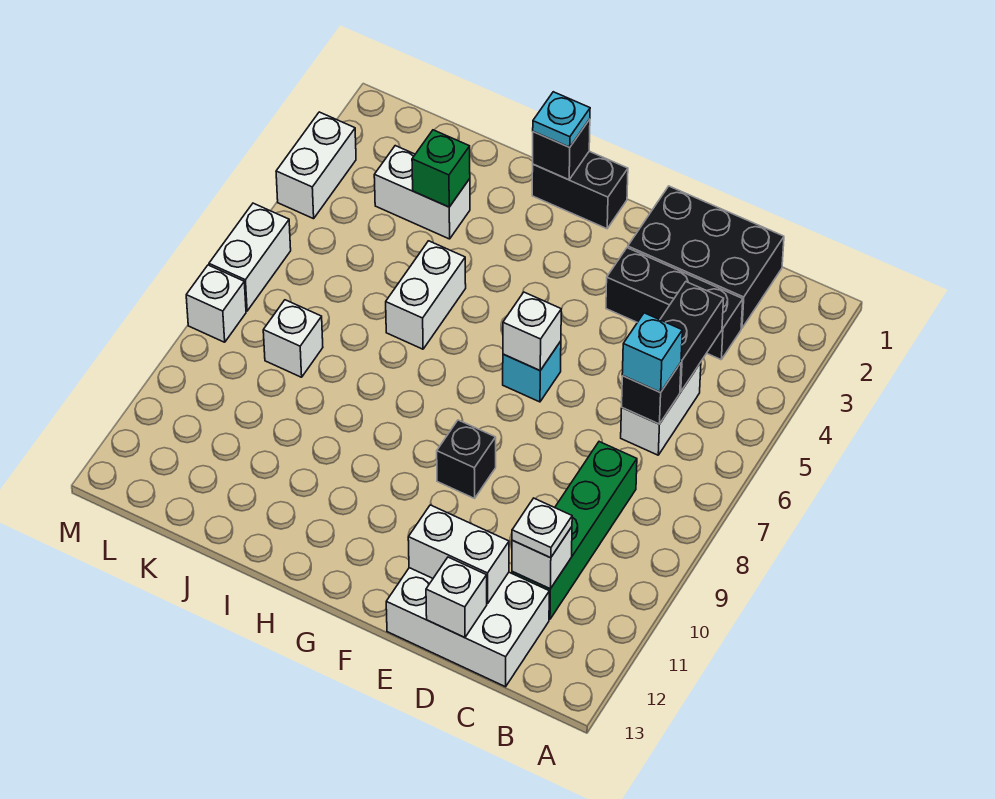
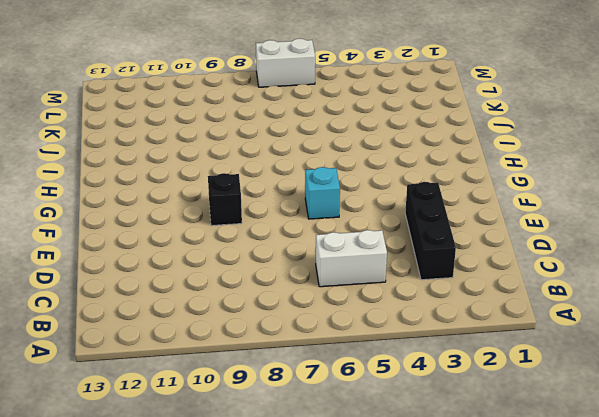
none -> black 2x3 brick [628,186,784,328]
none -> green 1x4 brick [512,442,637,619]
none -> white 2x3 brick [386,568,549,687]

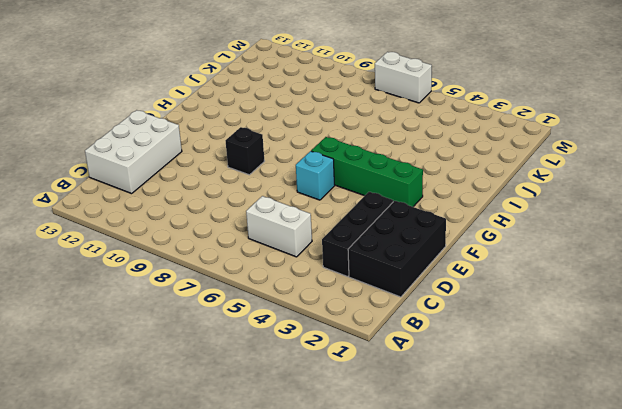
green 1x4 brick [311,137,423,207] -> green 1x4 brick moved to [512,442,637,619]
none -> black 1x2 brick [532,151,628,229]
none -> white 1x2 brick [386,241,466,349]
none -> white 1x2 brick [374,146,470,239]

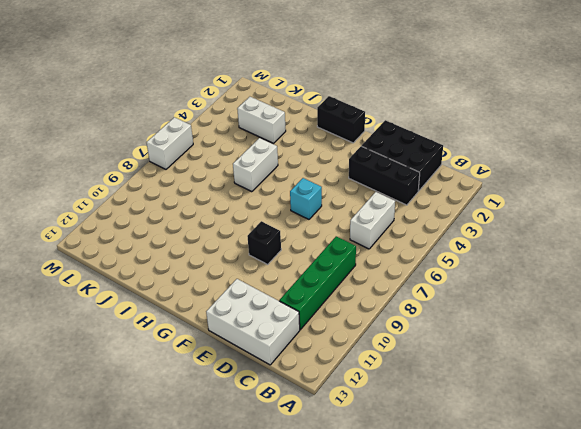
none -> white 1x1 brick [263,300,323,377]
none -> white 1x2 brick [276,112,356,219]
none -> white 1x1 brick [186,265,246,342]

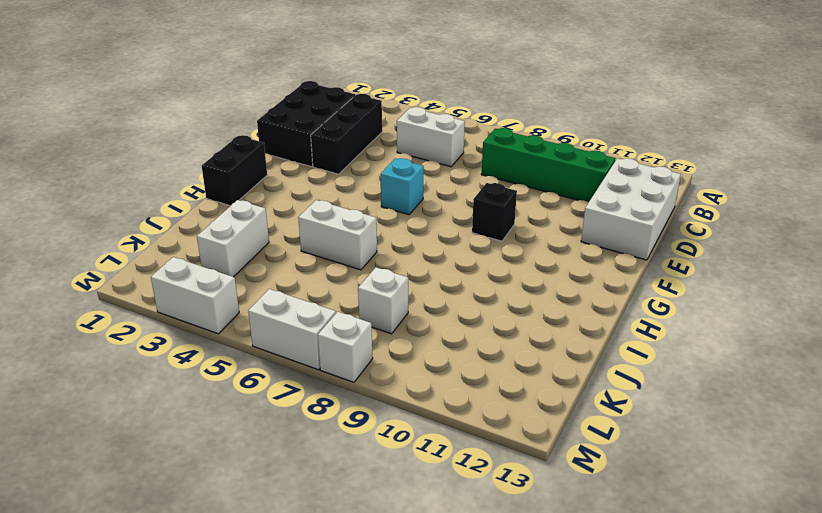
none -> black 1x2 brick [660,282,724,392]
none -> black 1x1 brick [622,363,681,424]
none -> white 1x1 brick [512,527,572,589]

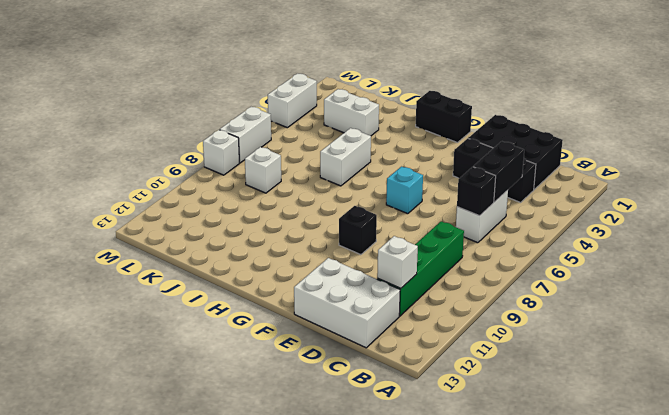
none -> white 1x2 brick [408,505,509,604]
none -> white 1x1 brick [426,557,487,638]
none -> white 1x1 brick [503,292,561,370]

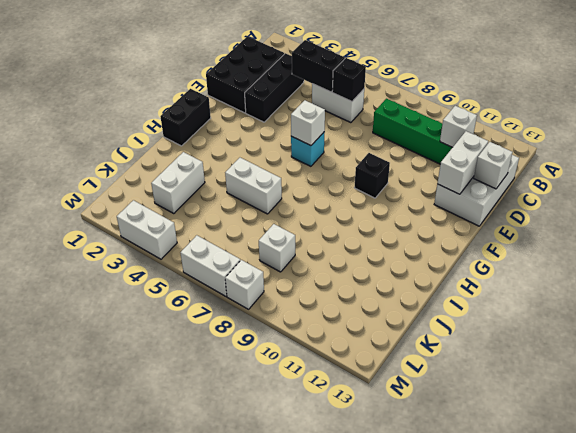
none -> black 1x1 brick [533,119,590,180]
none -> green 1x1 brick [412,130,470,207]
none -> cyan 1x1 brick [622,313,682,392]

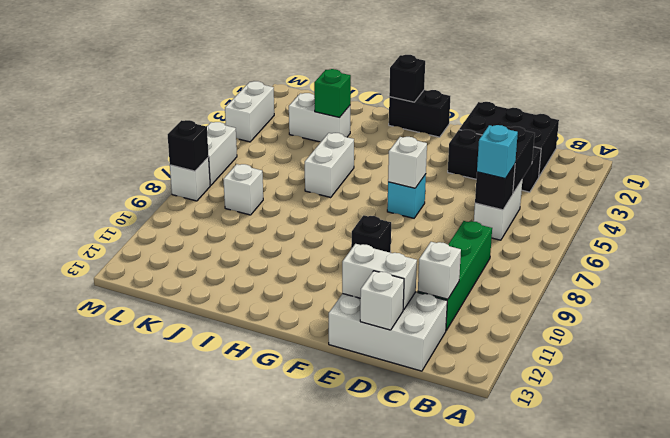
black 1x1 brick [168,120,209,171] -> none
none -> white 1x1 plate [512,498,572,558]
none -> cyan 1x1 plate [533,92,590,147]

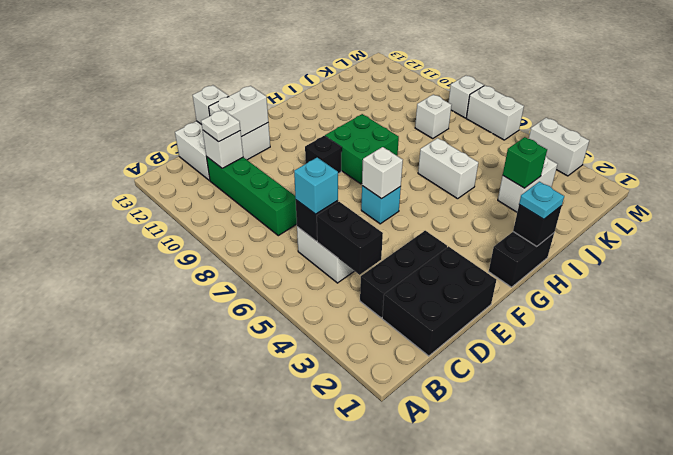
green 2x2 brick [325,114,399,184] -> none

